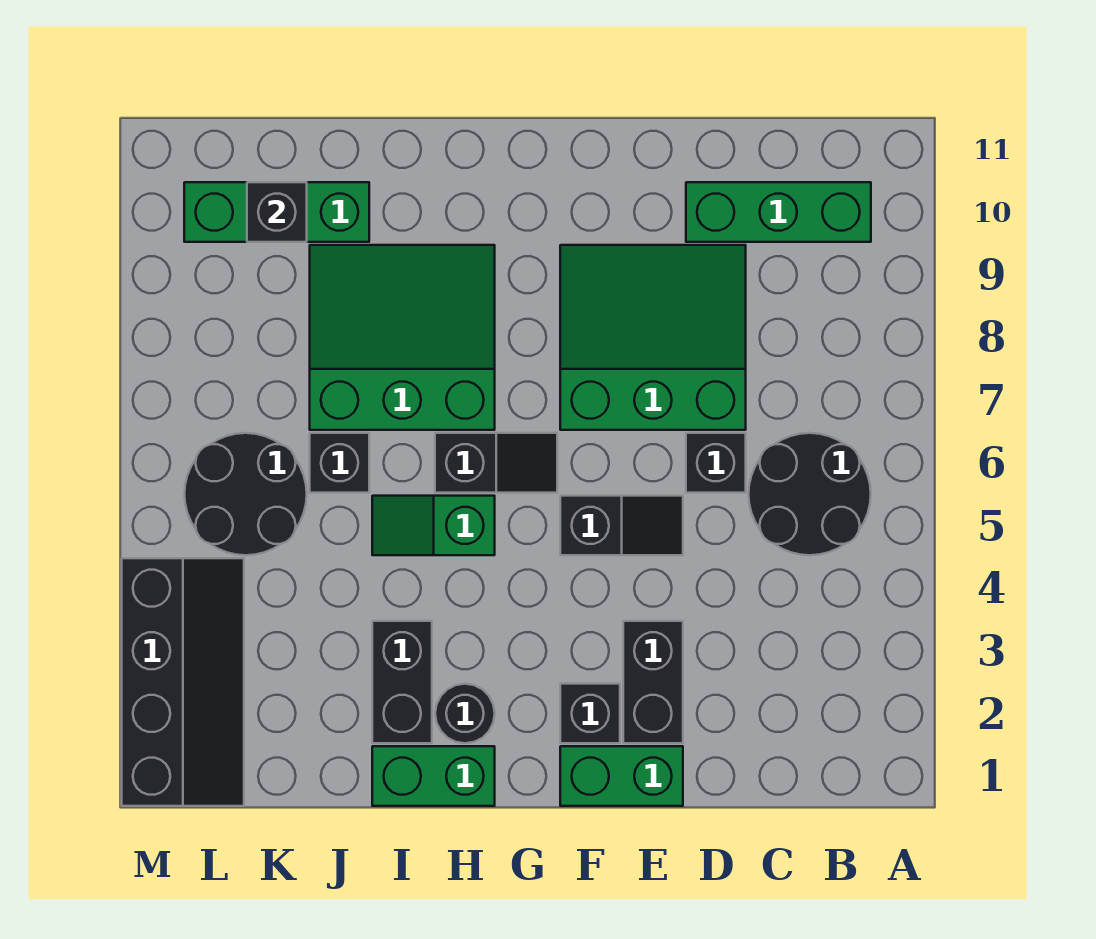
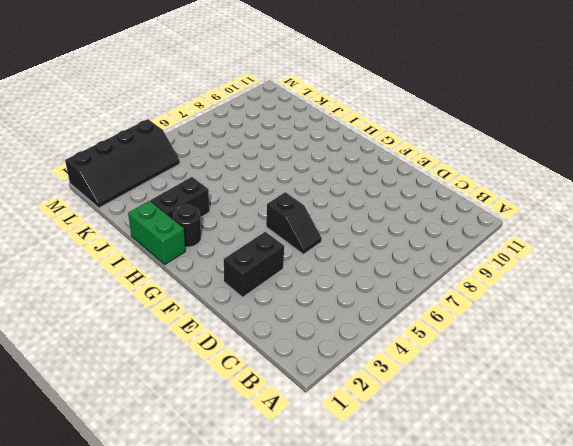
none -> black 2x2 round brick [749,433,871,555]
none -> green 1x3 brick [686,182,871,242]
none -> black 1x1 brick [686,433,746,493]

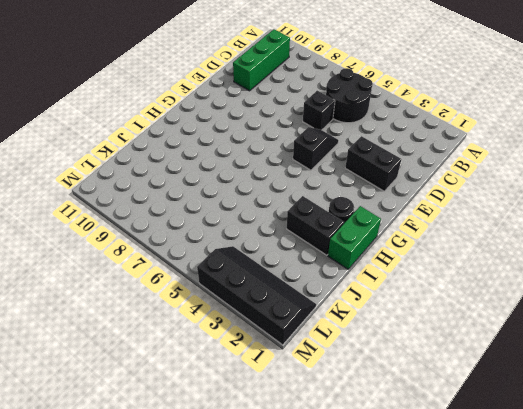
none -> green 3x3 slope [560,245,746,430]
none -> green 1x2 brick [560,746,683,806]
none -> black 1x1 brick [560,684,620,743]

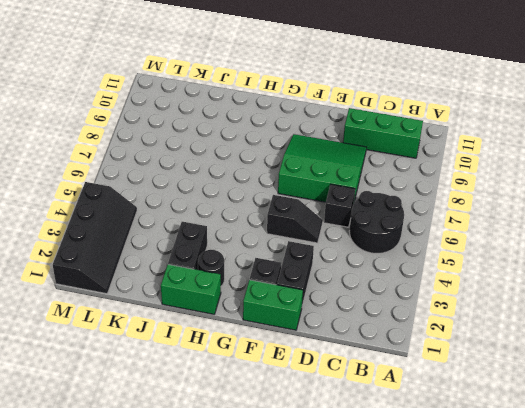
none -> black 1x2 slope [435,433,557,493]
none -> green 1x2 slope [372,496,495,555]
none -> green 3x3 slope [310,245,495,430]

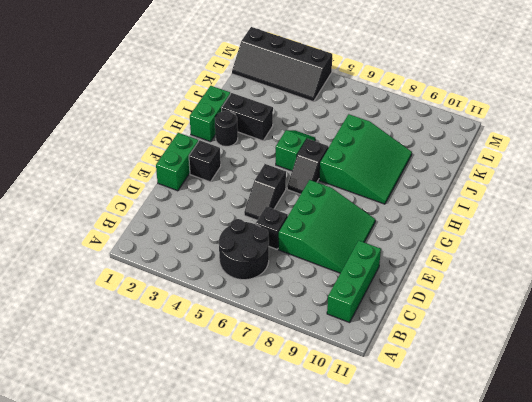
none -> black 1x2 brick [623,621,683,743]
none -> black 1x1 brick [310,433,369,493]
none -> green 1x3 brick [184,182,369,242]

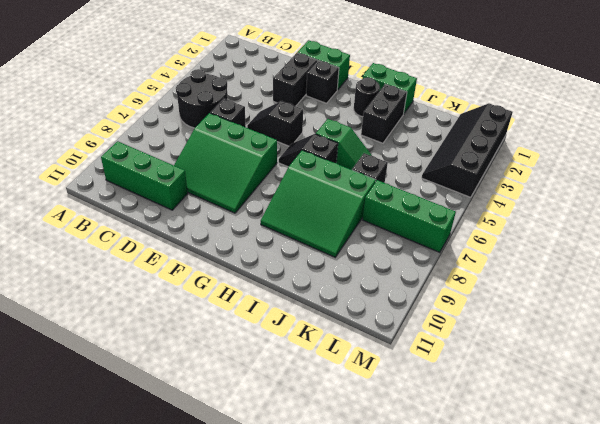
green 1x3 brick [362,180,456,252] -> green 1x3 brick moved to [184,182,369,242]
none -> black 2x2 round brick [184,433,307,555]
none -> black 1x1 brick [247,182,307,242]

